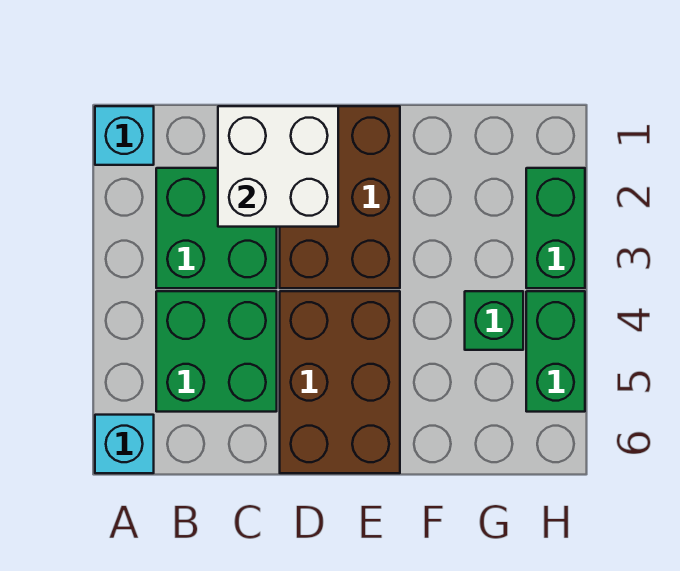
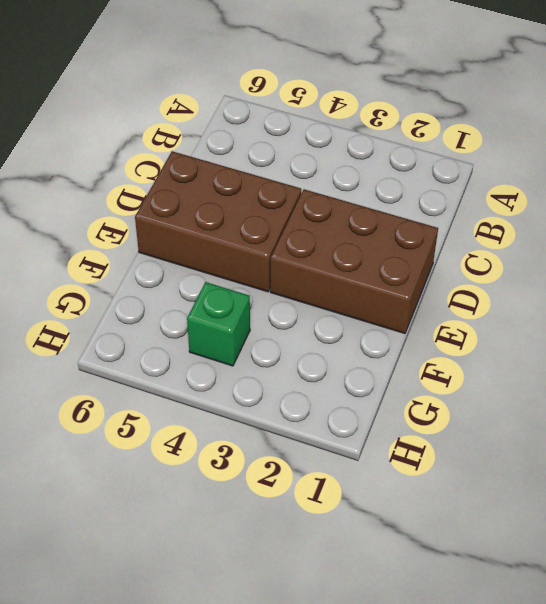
none -> cyan 1x1 brick [95,106,154,165]
none -> cyan 1x1 brick [95,415,154,473]

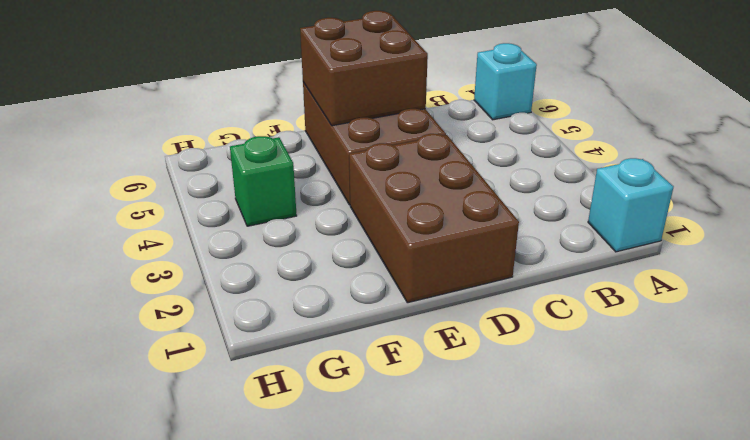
brown 2x2 brick [300,11,428,126] -> none
none -> green 2x2 brick [156,168,277,288]
none -> green 2x2 brick [156,291,277,412]

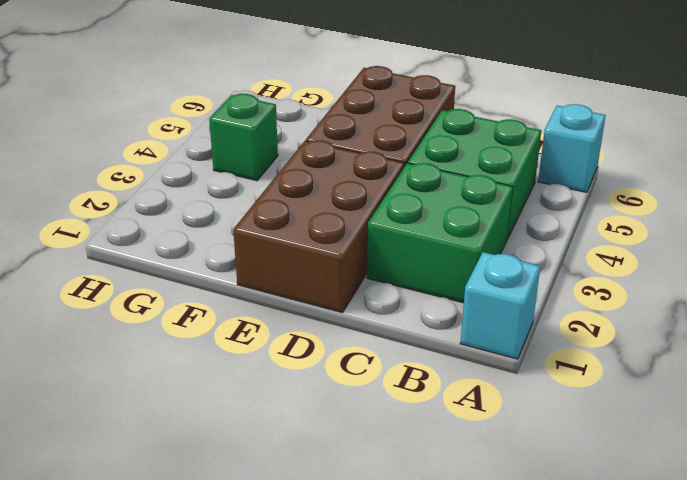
none -> green 1x2 brick [526,168,585,288]
none -> green 1x2 brick [526,291,585,412]

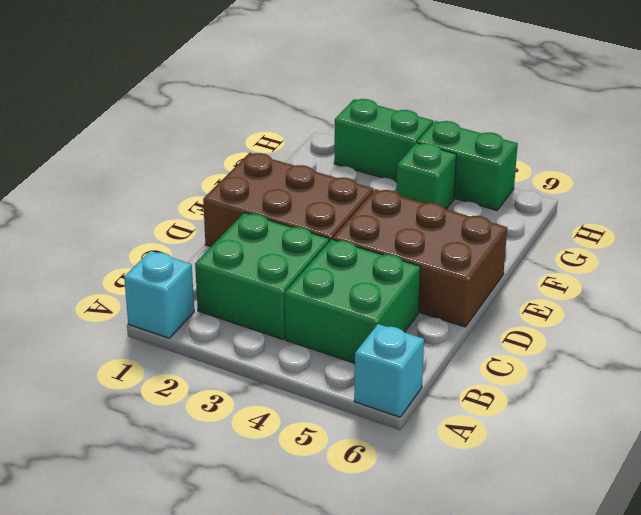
none -> white 2x2 brick [218,106,338,227]

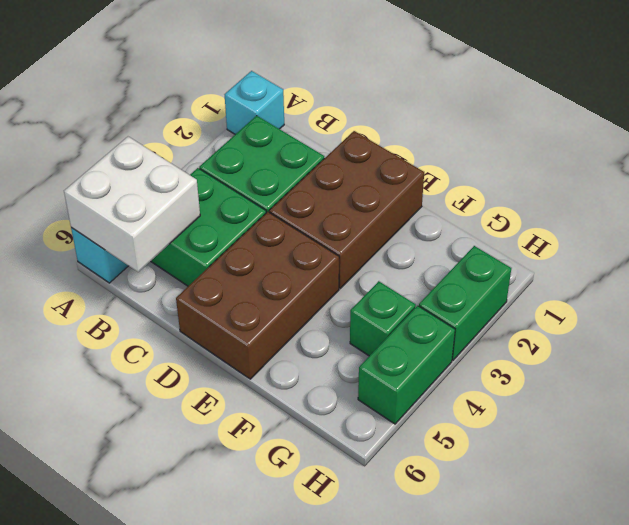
white 2x2 brick [64,137,200,272] -> white 2x2 brick moved to [218,106,338,227]

